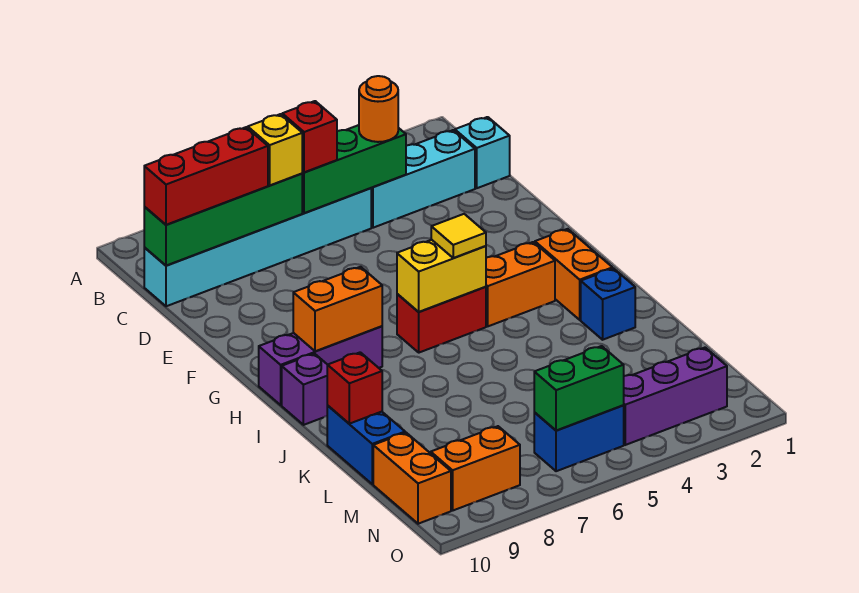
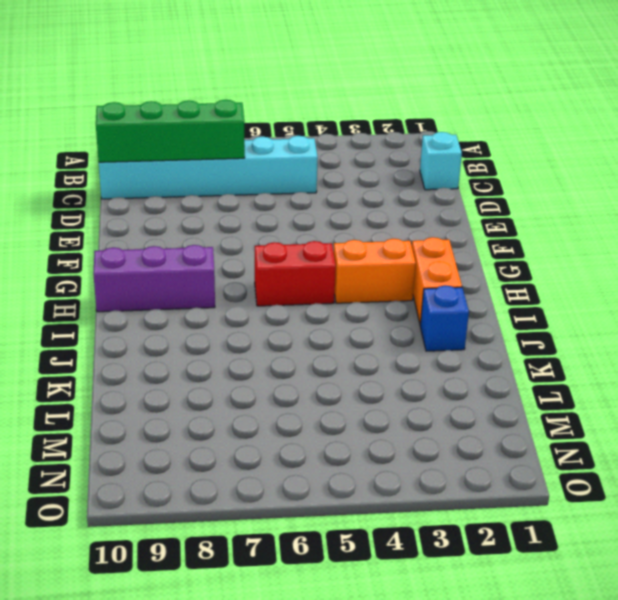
none -> cyan 1x3 brick [371,130,475,228]
none -> purple 1x1 brick [282,354,328,425]
none -> blue 1x2 brick [327,406,405,484]

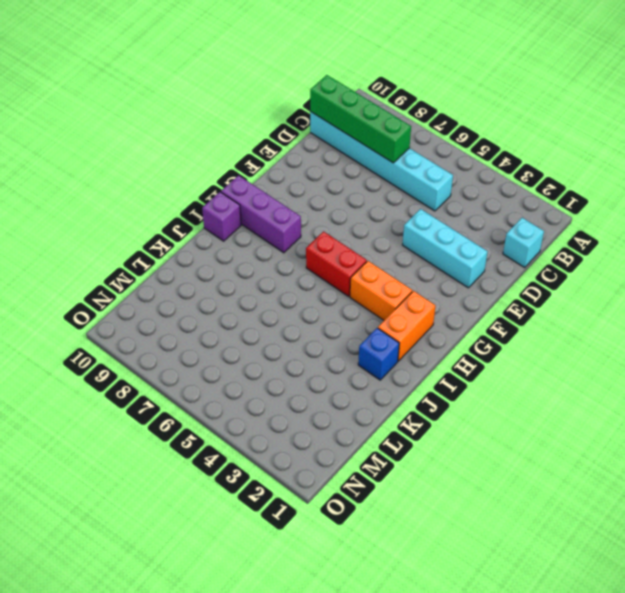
cyan 1x3 brick [403,209,488,288] -> cyan 1x3 brick moved to [371,130,475,228]
none -> blue 1x2 brick [327,406,405,484]
none -> orange 1x2 brick [373,433,451,524]
none -> purple 1x3 brick [623,348,727,445]

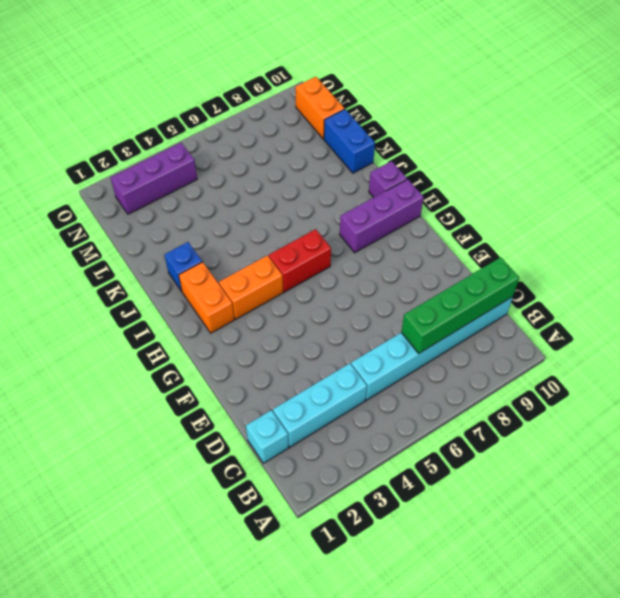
none -> blue 1x2 brick [534,405,624,471]
none -> orange 1x2 brick [431,426,520,510]
none -> green 1x3 brick [302,125,406,213]

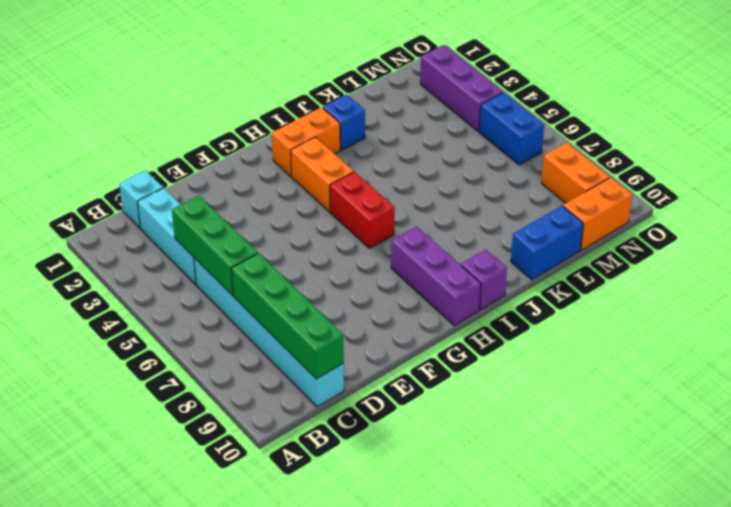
none -> yellow 1x2 brick [397,240,486,312]
none -> orange 1x2 brick [293,267,382,351]
none -> red 1x1 brick [327,352,382,424]

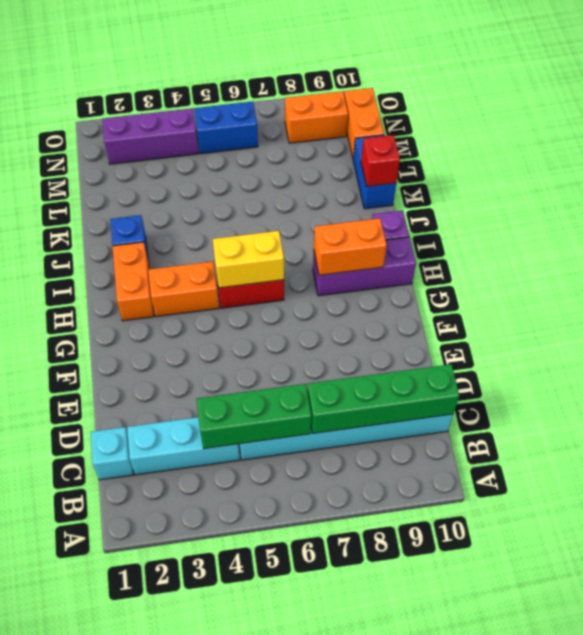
none -> green 1x2 brick [534,346,624,431]
none -> orange 1x1 round brick [359,76,398,142]
none -> red 1x1 brick [282,101,337,172]

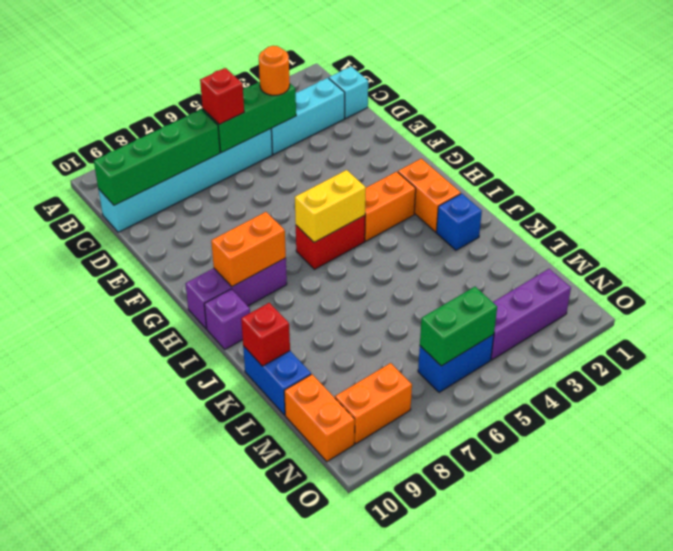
none -> yellow 1x1 brick [248,114,302,185]
none -> red 1x3 brick [144,127,268,225]
none -> yellow 1x1 tile [431,214,486,258]

